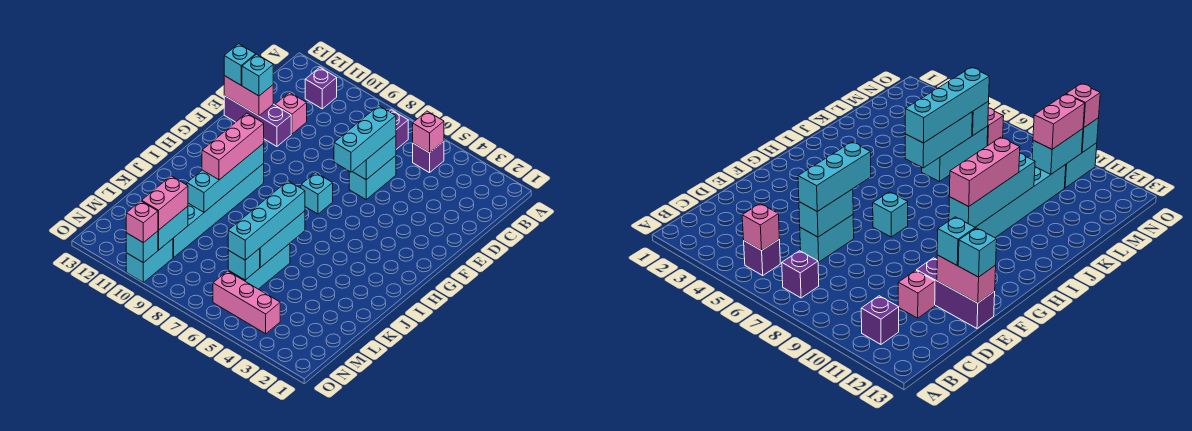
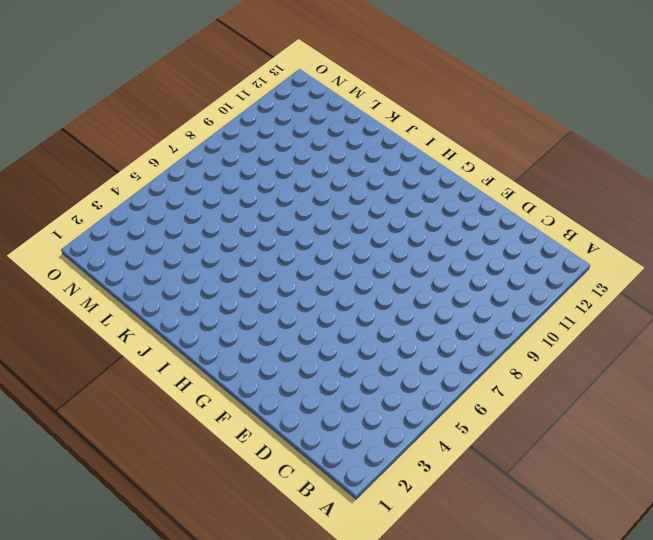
none -> purple 1x1 brick [413,141,444,173]
none -> purple 1x1 brick [389,110,408,149]
none -> purple 1x1 brick [305,67,337,109]

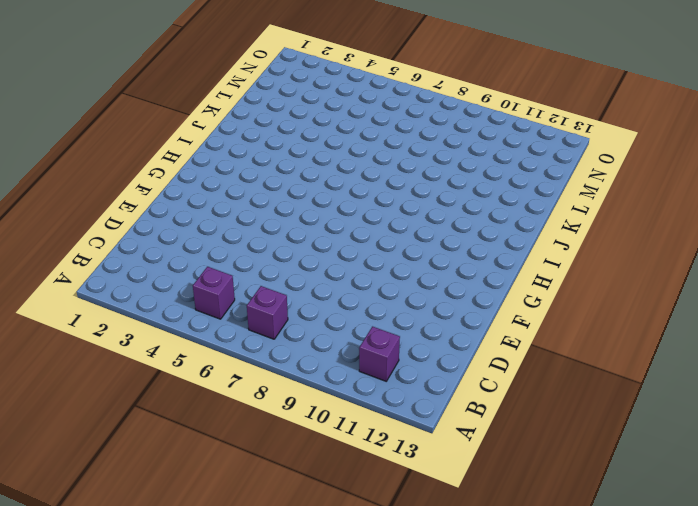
none -> cyan 1x2 brick [349,156,396,199]
none -> pink 1x1 brick [275,93,307,134]
none -> purple 1x3 brick [224,96,291,146]

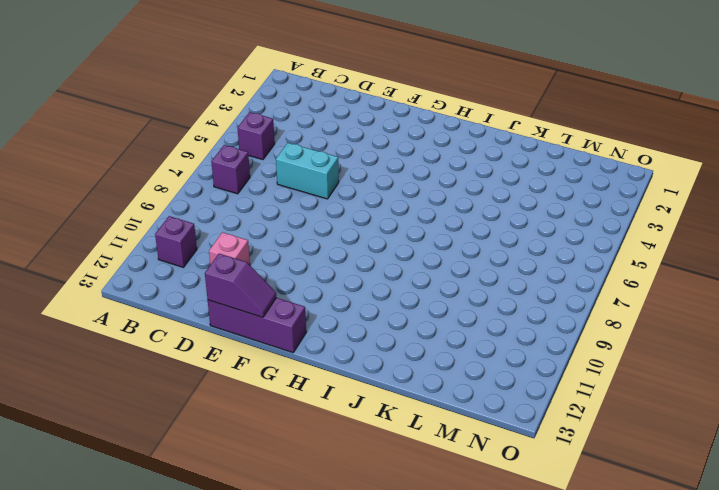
purple 1x3 brick [208,298,306,353] -> purple 1x3 brick turned to [224,96,291,146]
purple 1x2 slope [205,254,276,317] -> pink 1x2 brick [224,76,273,116]
none -> cyan 1x1 brick [301,173,333,214]
none -> cyan 1x6 brick [173,163,264,257]
none -> cyan 1x3 brick [228,244,290,289]

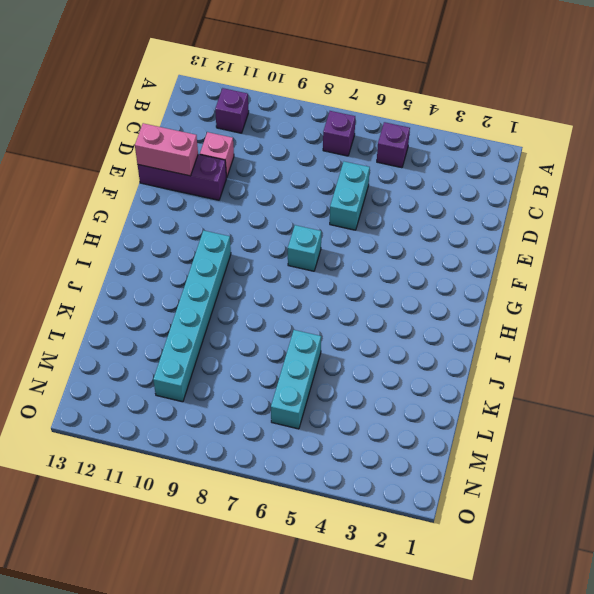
none -> pink 1x3 brick [213,271,280,334]
none -> cyan 1x2 brick [126,239,173,282]
none -> pink 1x1 brick [413,111,444,153]

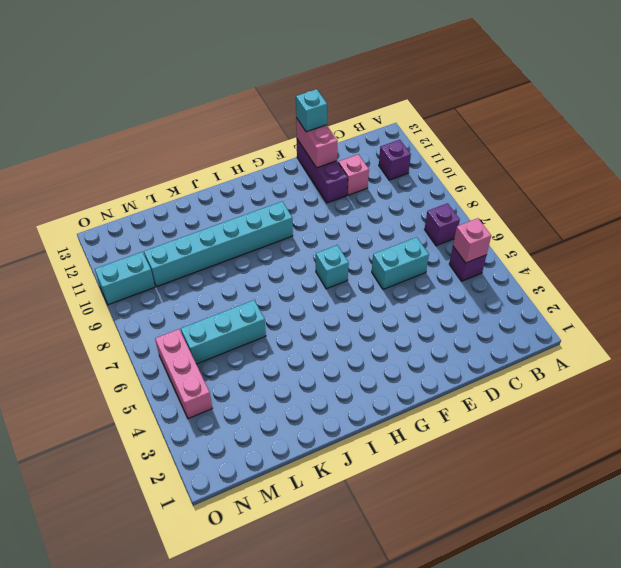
none -> cyan 1x2 brick [352,136,396,180]
none -> cyan 1x4 brick [187,143,264,212]
none -> cyan 1x3 brick [259,211,305,268]

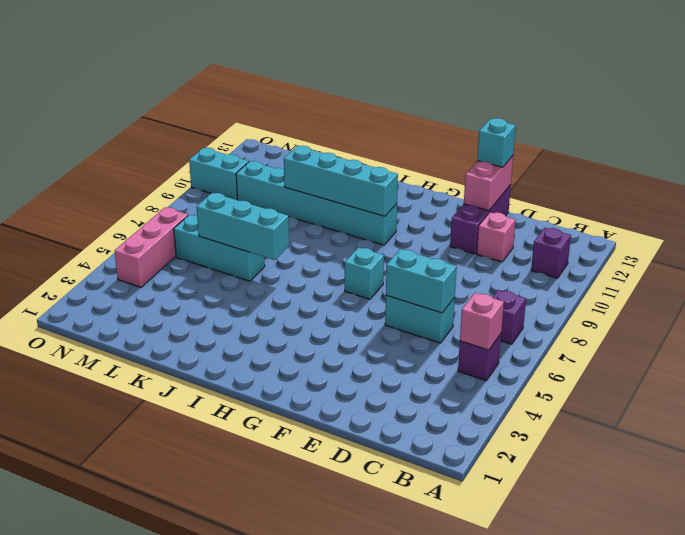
none -> cyan 1x1 brick [228,249,260,280]
none -> cyan 1x2 brick [158,206,188,250]
none -> cyan 1x1 brick [126,231,158,263]

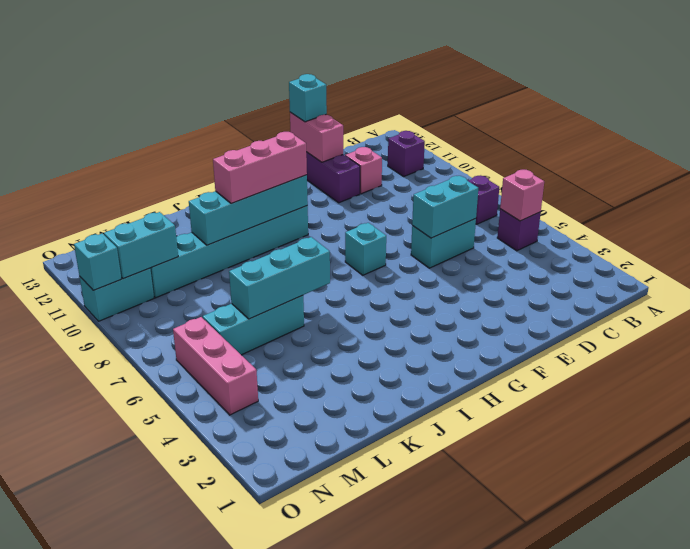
none -> cyan 1x1 brick [228,249,260,280]
none -> cyan 1x3 brick [334,106,396,172]
none -> cyan 1x1 brick [242,54,273,96]

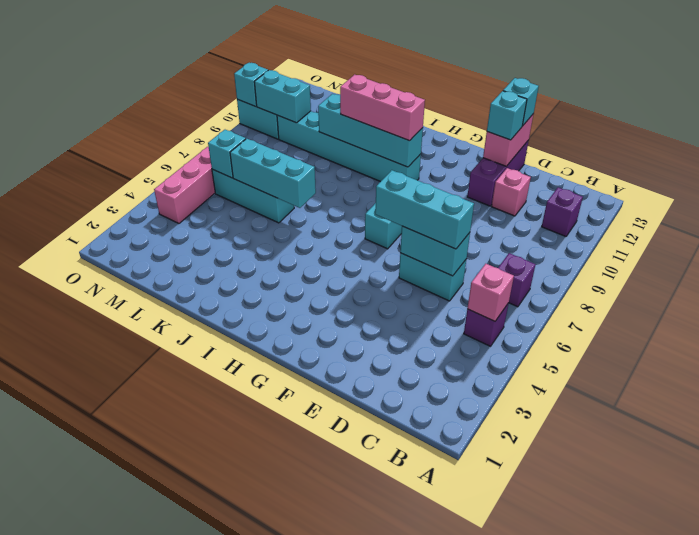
none -> cyan 1x4 brick [228,181,305,260]
none -> pink 1x2 brick [142,176,188,230]
none -> pink 1x1 brick [126,201,158,243]

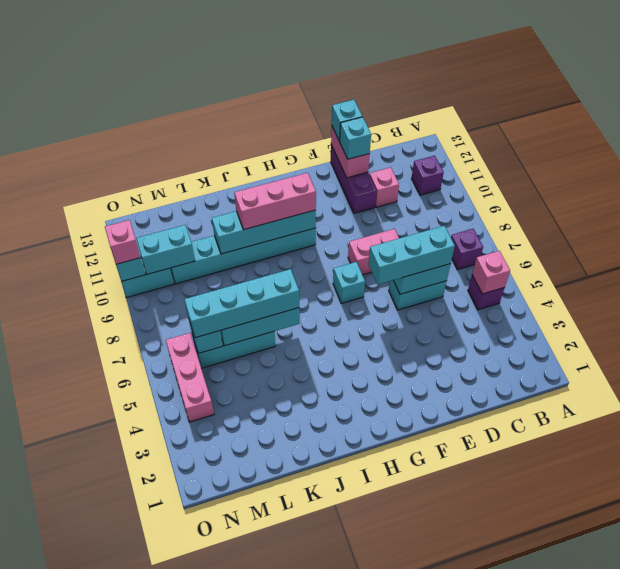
pink 1x2 brick [348,229,399,275] -> pink 1x2 brick moved to [142,176,188,230]

